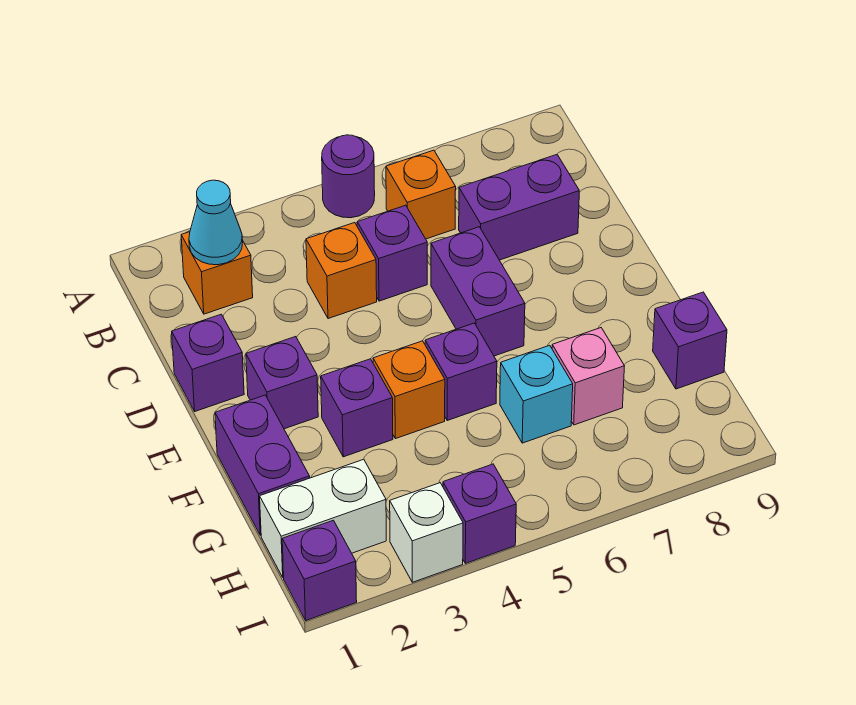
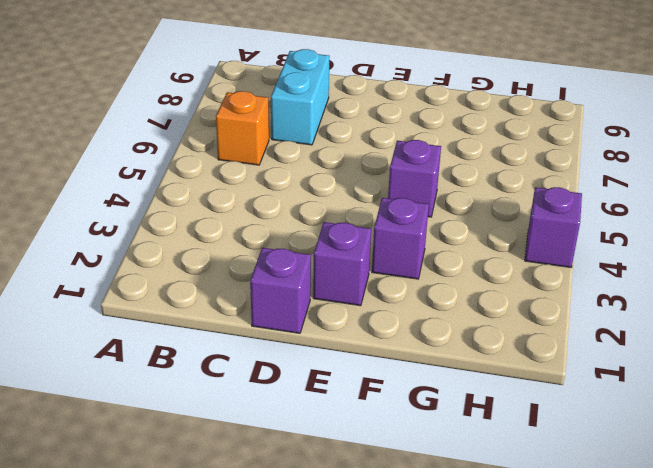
cyan 1x2 brick [271,49,329,145] -> purple 1x2 brick [459,155,579,260]
none -> purple 1x1 round brick [322,135,375,218]
none -> orange 1x1 brick [181,232,253,314]
none -> orange 1x1 brick [306,223,377,319]

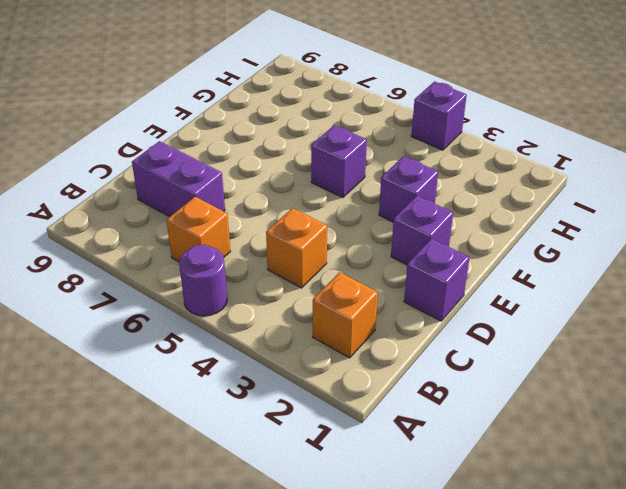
none -> purple 1x1 brick [357,205,427,301]
none -> purple 1x2 brick [431,227,525,356]
none -> purple 1x2 brick [215,395,310,535]

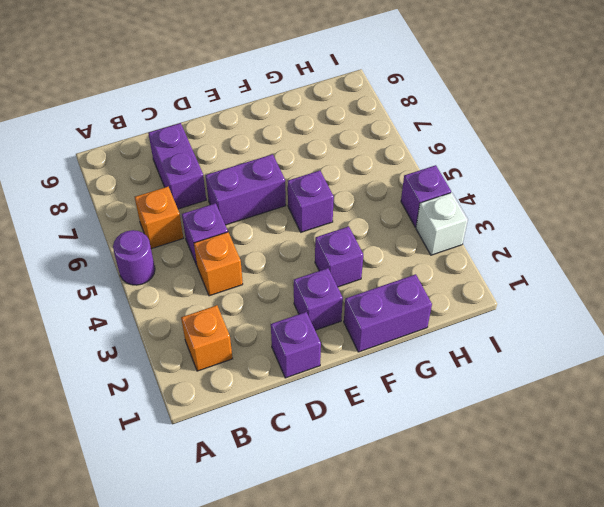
none -> orange 1x1 brick [373,341,445,439]
none -> cyan 1x1 brick [500,345,573,443]
none -> pink 1x1 brick [552,328,624,425]

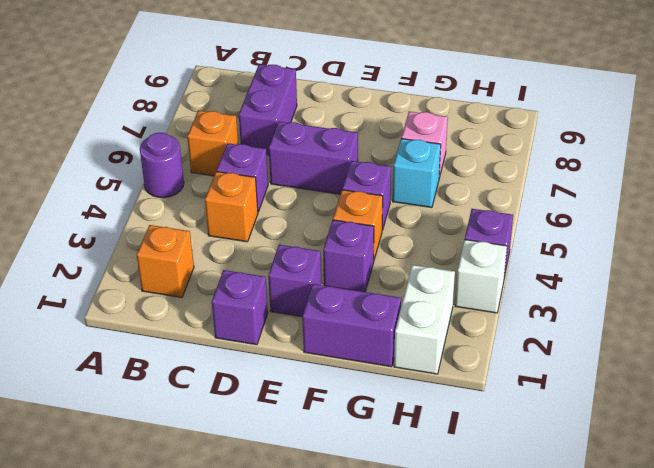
none -> purple 1x1 brick [653,292,727,389]
none -> purple 1x1 brick [282,520,357,620]
none -> cyan 1x1 cone [189,180,243,265]

